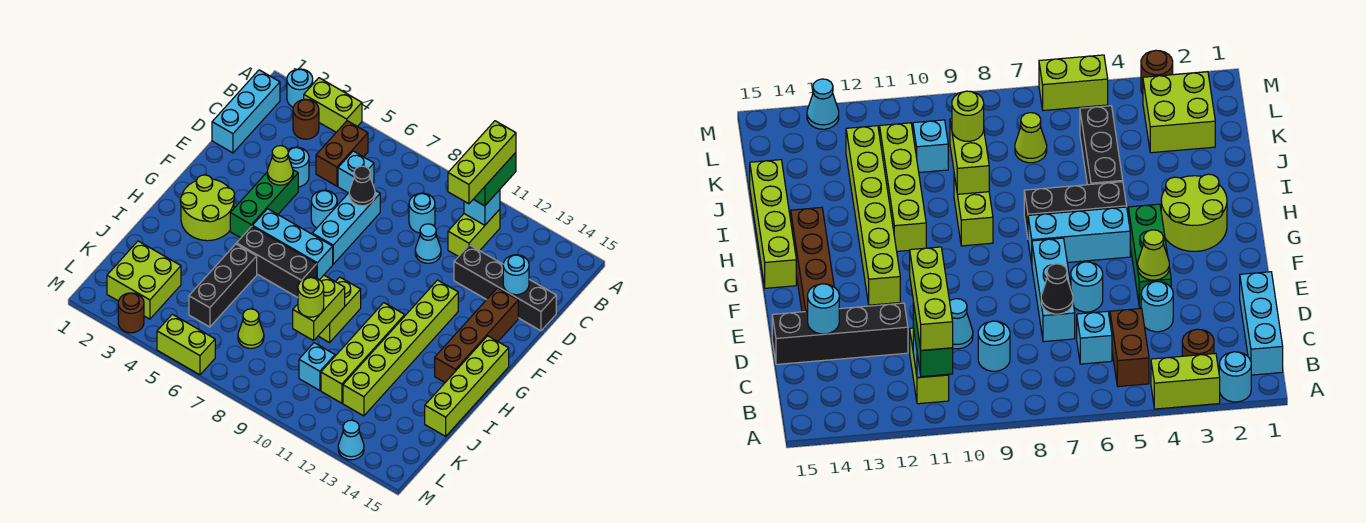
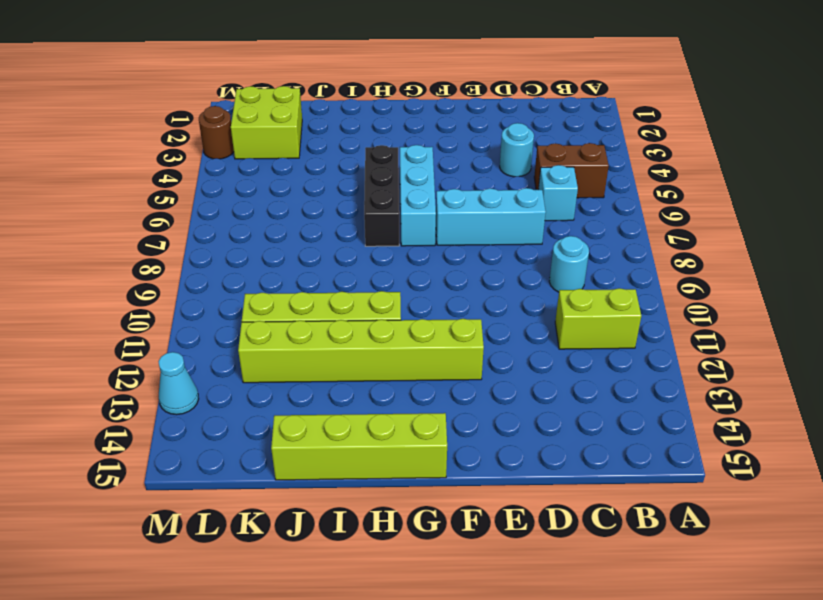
none -> cyan 1x1 round brick [287,69,313,107]
none -> lime 1x2 brick [304,78,362,132]
none -> cyan 1x3 brick [212,70,280,153]
none -> brown 1x1 round brick [293,99,319,139]

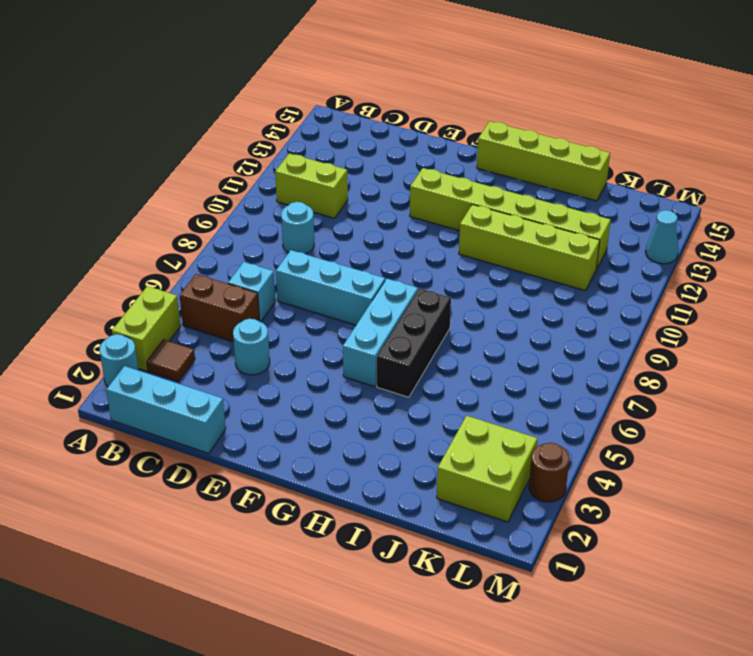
brown 1x1 tile [147,340,195,381] -> brown 1x1 round brick [293,99,319,139]
none -> cyan 1x1 cone [415,224,441,263]
none -> black 1x4 brick [454,245,556,331]
none -> green 1x3 brick [230,170,298,238]
none -> cyan 1x1 round brick [311,190,337,228]

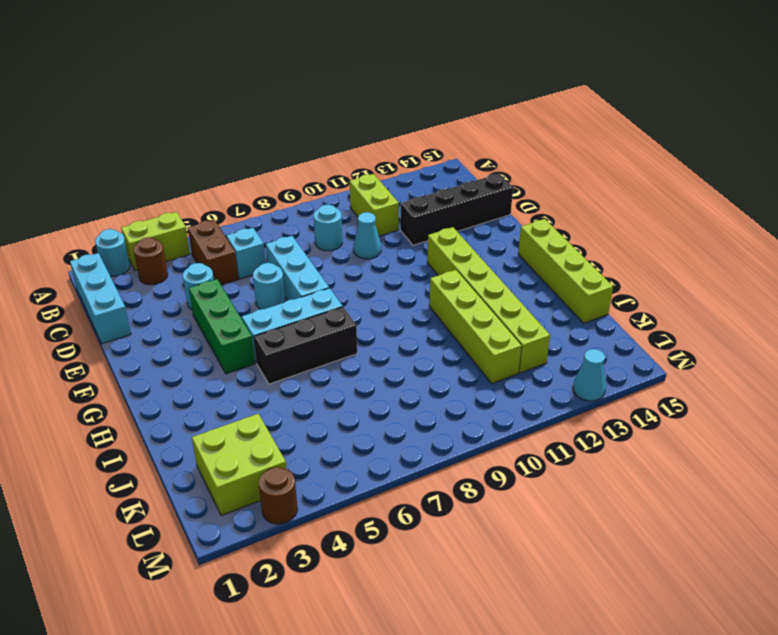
none -> brown 1x4 brick [435,288,518,382]
none -> lime 2x2 round brick [180,175,235,241]
none -> lime 1x2 brick [319,277,361,343]
none -> black 1x3 brick [189,244,257,327]

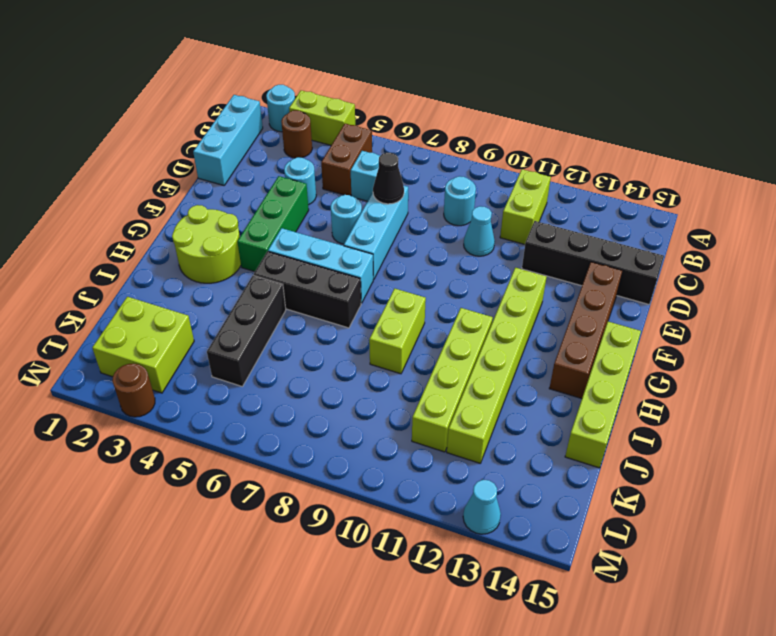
none -> lime 1x1 cone [238,309,264,348]
none -> cyan 1x1 brick [299,343,335,391]
none -> lime 1x2 brick [157,314,215,375]
none -> cyan 1x1 brick [464,190,500,225]

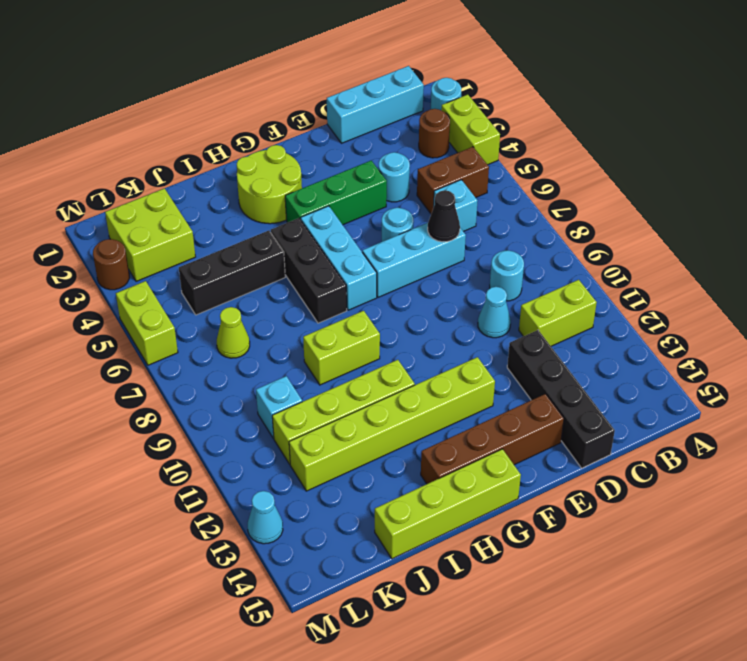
none -> cyan 1x1 brick [464,190,500,225]
none -> cyan 1x1 round brick [503,255,529,295]
none -> lime 1x1 cone [267,146,293,185]
none -> lime 1x2 brick [293,275,345,341]

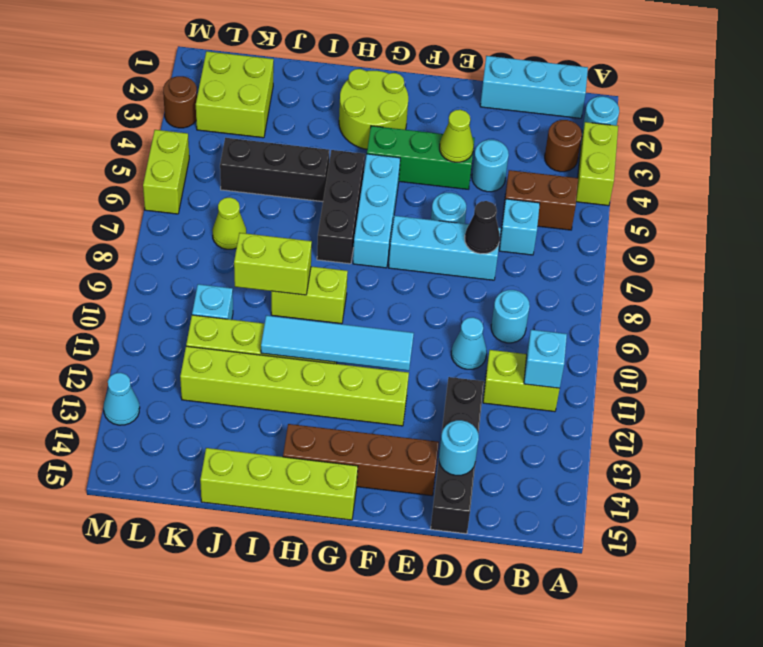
cyan 1x4 tile [261,315,414,371] -> none
none -> green 1x2 brick [474,153,516,206]
none -> lime 1x1 round brick [298,277,324,317]
none -> lime 1x3 brick [448,121,516,204]

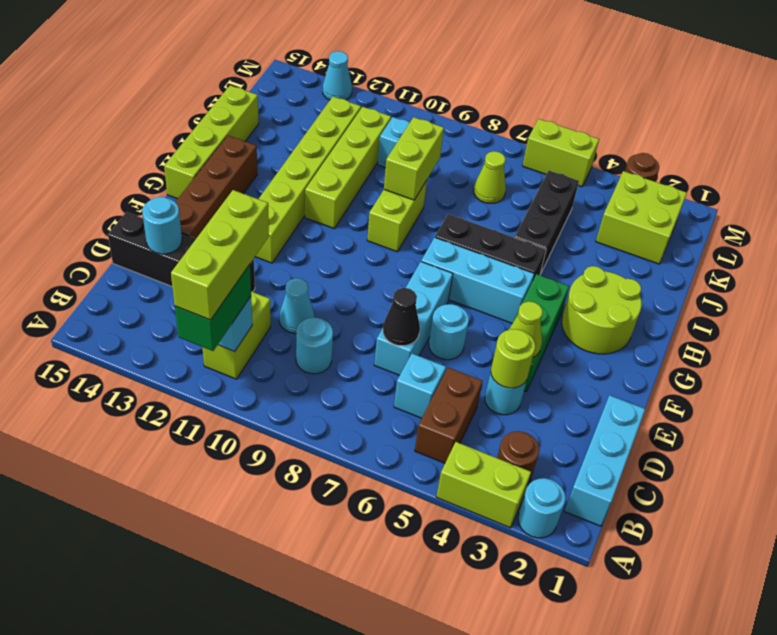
lime 1x1 round brick [491,329,535,388] -> lime 1x1 round brick moved to [298,277,324,317]

